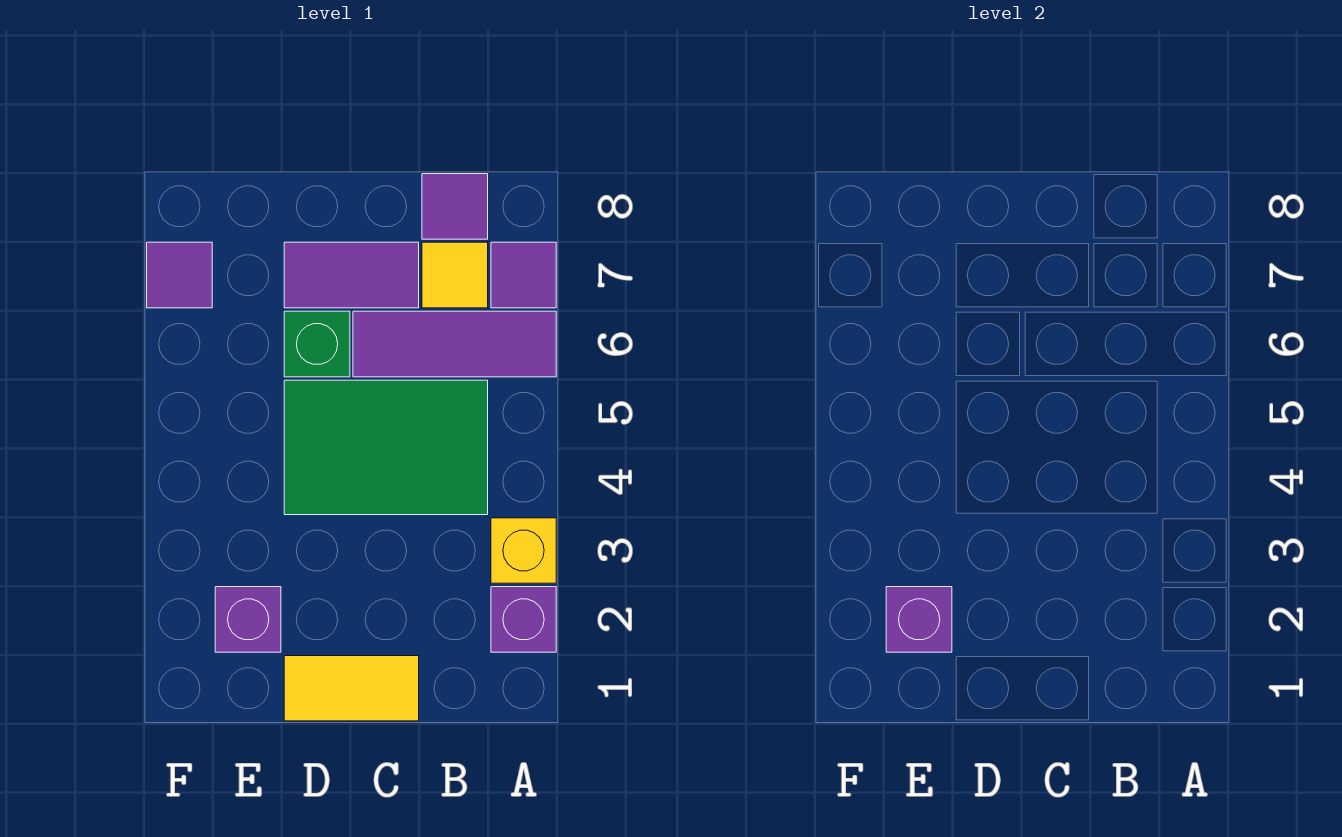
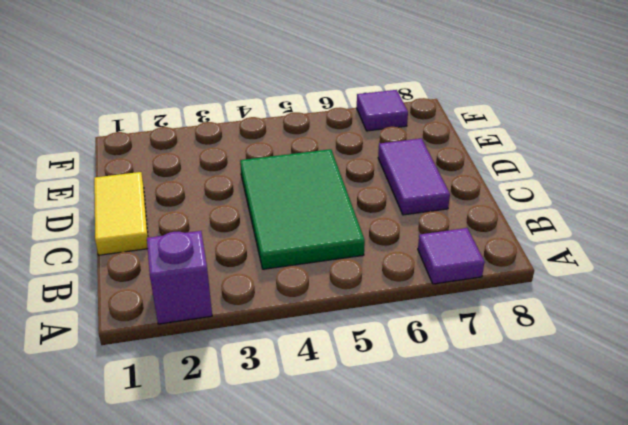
none -> yellow 1x1 brick [491,518,556,583]
none -> purple 1x3 tile [353,311,556,377]
none -> yellow 1x1 tile [422,242,488,308]

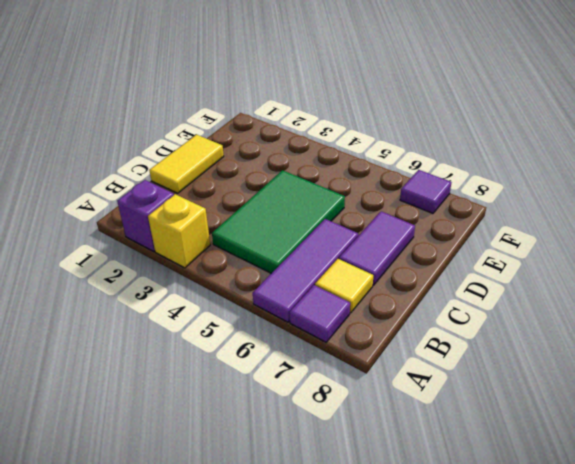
none -> purple 1x1 tile [422,174,488,239]
none -> green 1x1 brick [284,311,350,377]
none -> purple 1x1 brick [215,587,281,652]

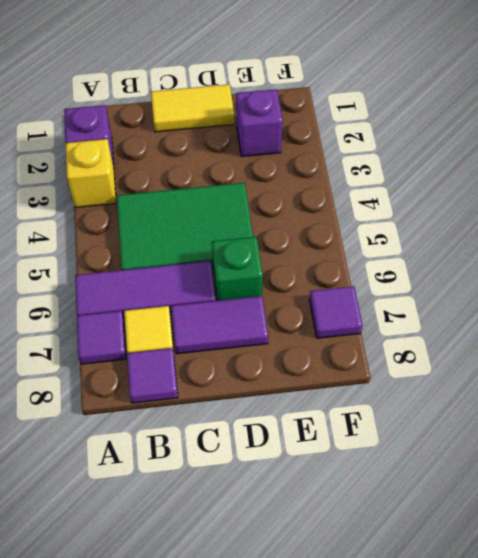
none -> purple 1x1 brick [886,587,952,652]

